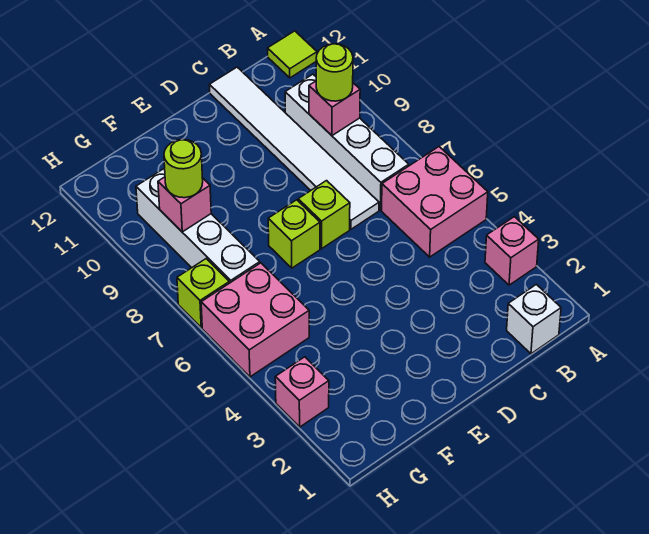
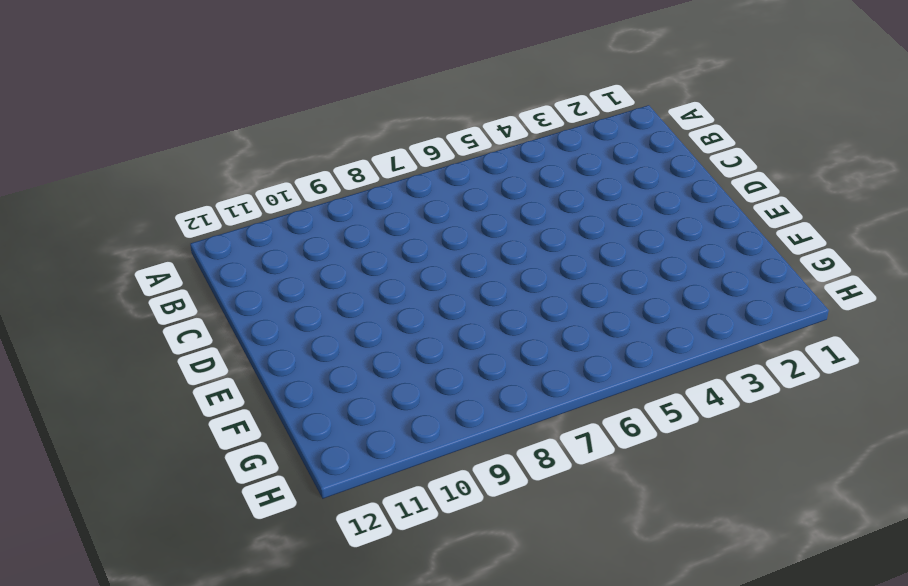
none -> pink 1x1 brick [485,217,539,285]
none -> pink 2x2 brick [382,147,488,257]
none -> lime 1x1 tile [267,31,317,78]

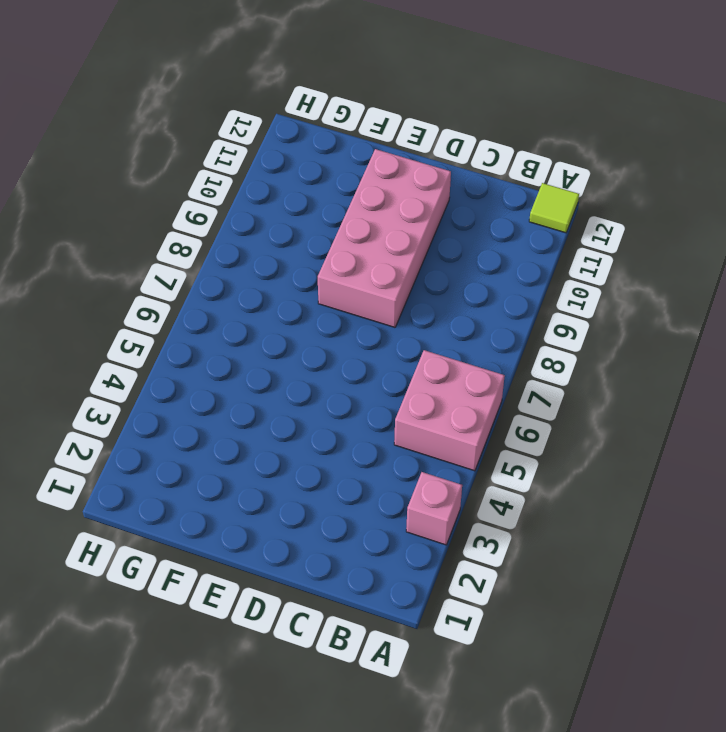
pink 2x4 brick [318,149,451,327] -> none
none -> white 1x1 brick [507,284,561,354]
none -> white 1x4 brick [285,74,409,210]
none -> white 1x6 tile [210,67,379,229]

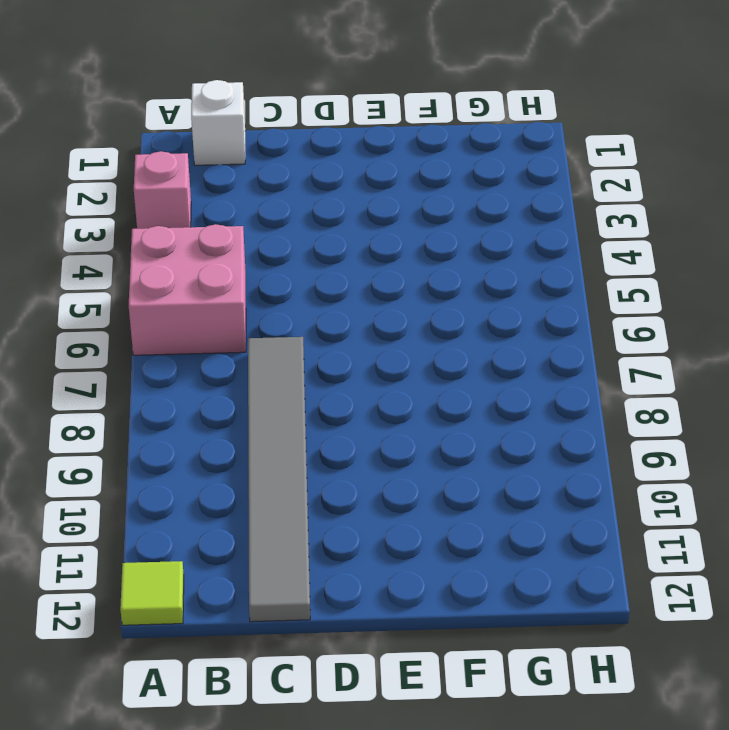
grey 1x6 tile [248,337,310,622] -> white 1x6 tile [210,67,379,229]
none -> white 1x4 brick [285,74,409,210]
none -> lime 1x1 brick [298,181,350,249]
none -> lime 1x1 brick [268,200,320,268]

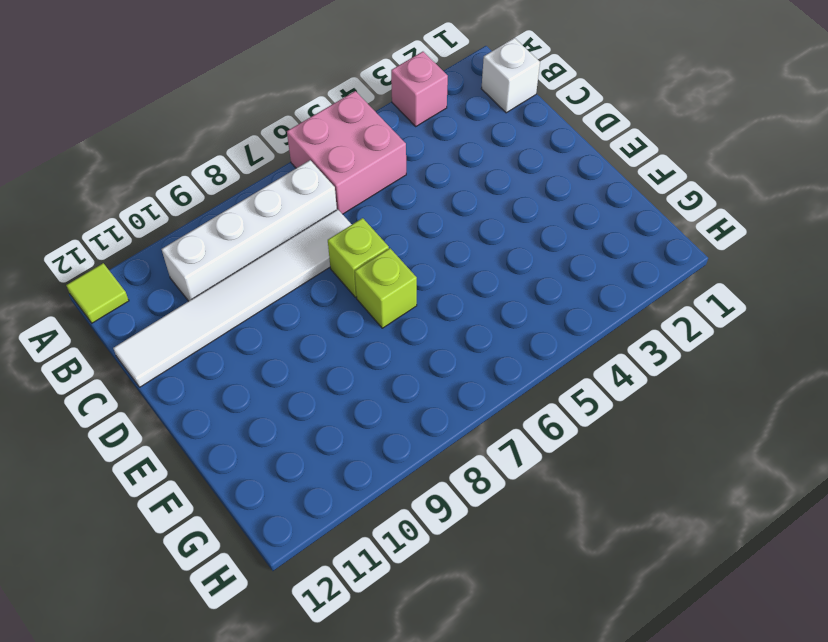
none -> pink 2x2 brick [201,263,309,377]
none -> white 1x4 brick [136,168,260,283]
none -> pink 1x1 brick [275,357,329,427]

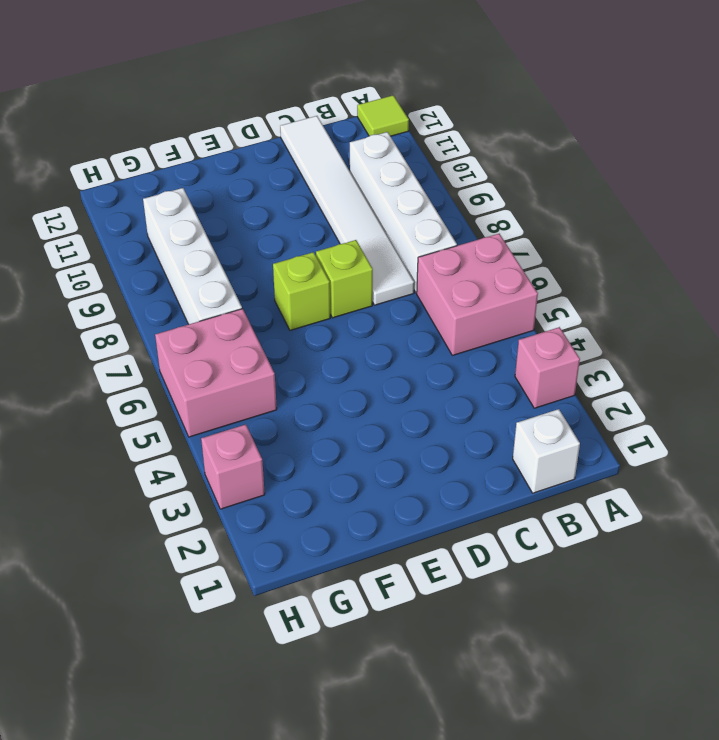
none -> lime 1x1 brick [177,259,229,328]
none -> pink 1x1 brick [309,81,360,136]
none -> pink 1x1 brick [158,177,211,232]

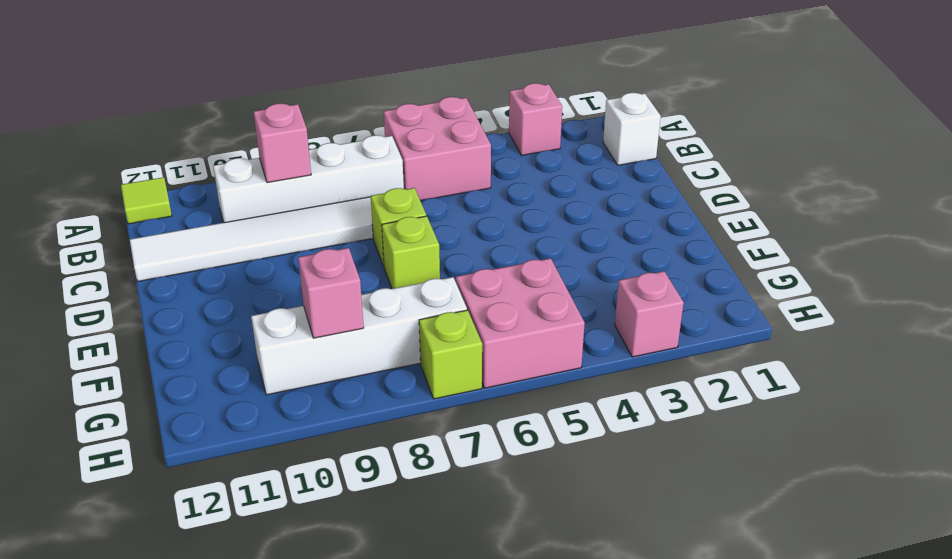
none -> lime 1x1 round brick [316,44,353,101]
none -> lime 1x1 round brick [164,140,203,198]

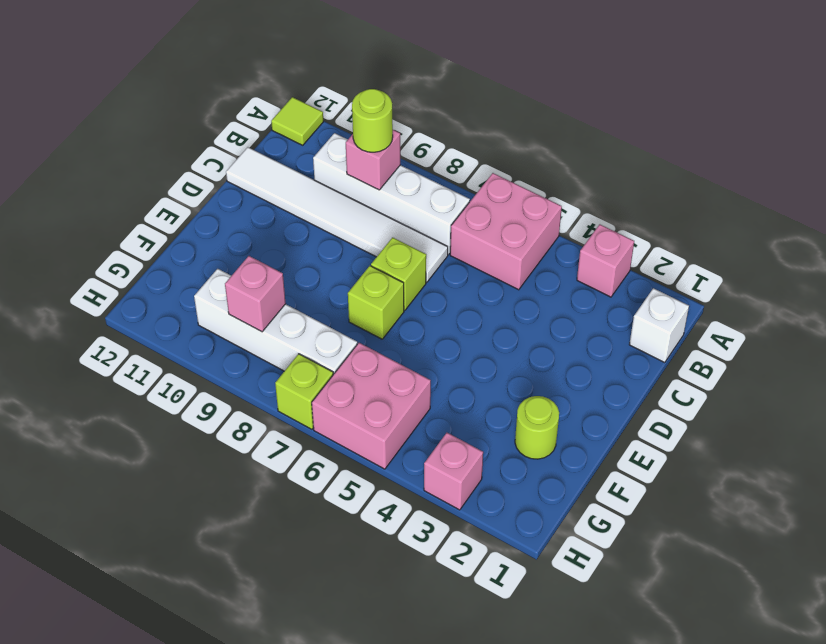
lime 1x1 round brick [515,396,559,459] -> lime 1x1 round brick moved to [164,140,203,198]

